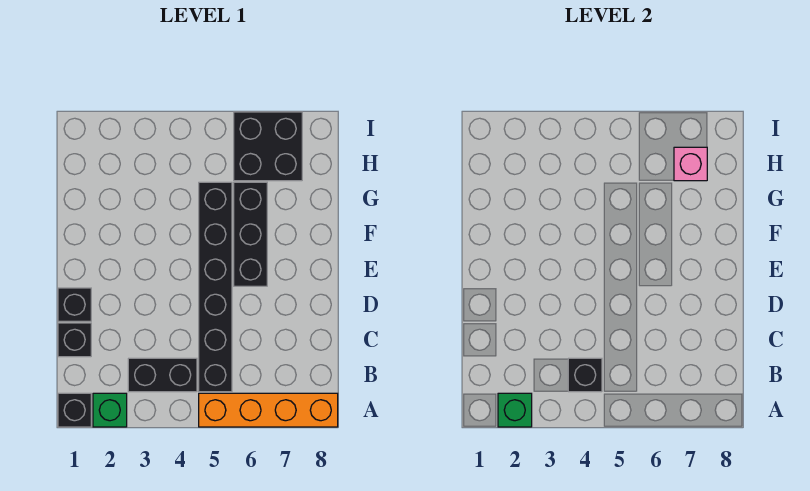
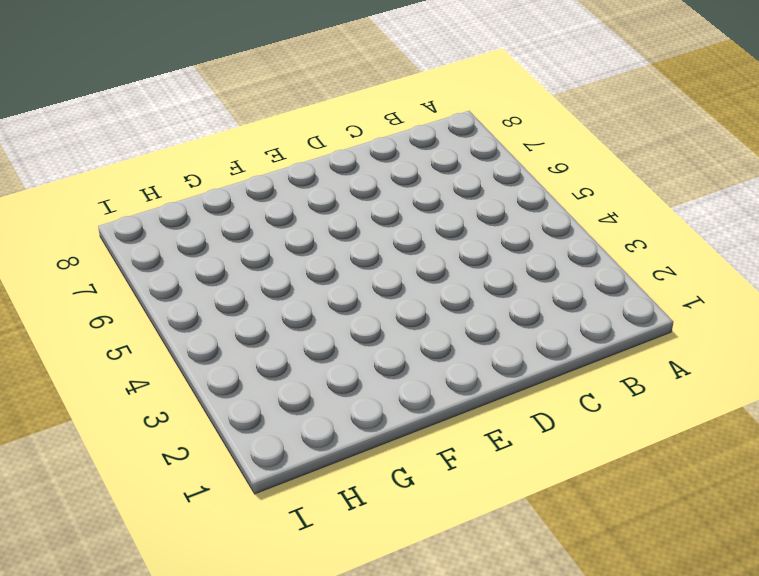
none -> black 1x1 brick [58,393,91,427]
none -> green 1x1 brick [93,393,127,427]
none -> orange 1x4 brick [199,393,338,427]

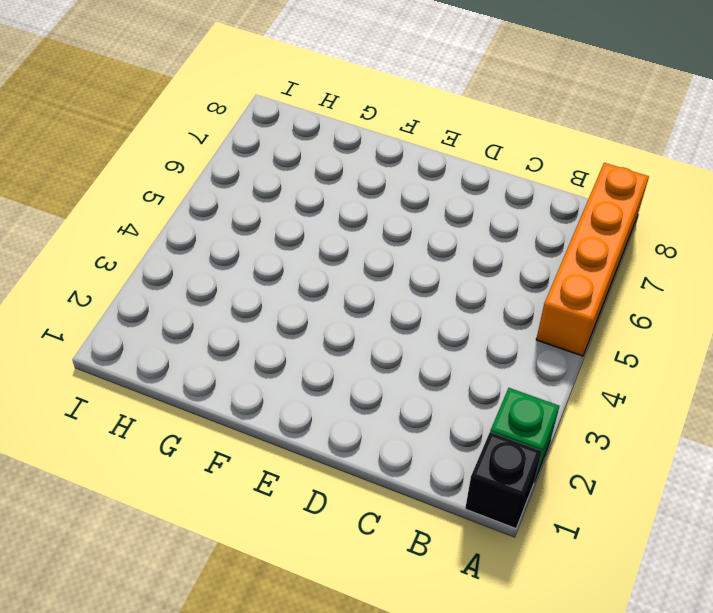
none -> black 1x2 brick [128,358,197,392]
none -> black 1x6 brick [199,182,232,392]
none -> black 1x1 brick [58,323,91,357]

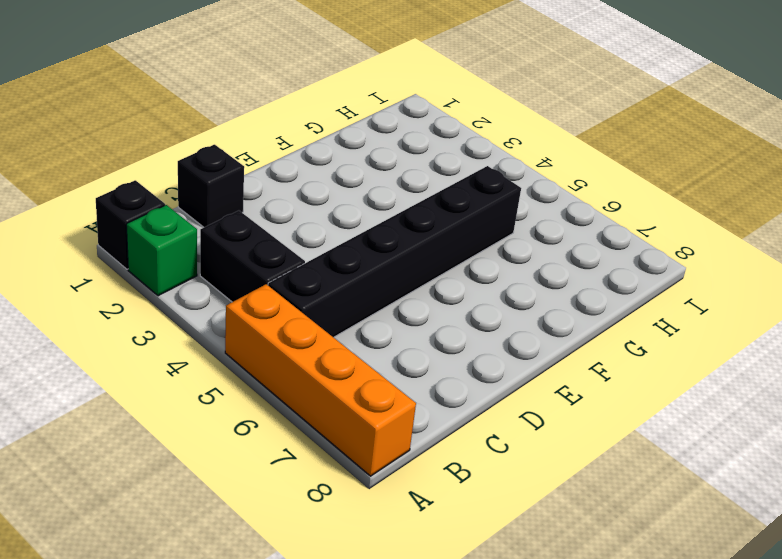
none -> black 1x1 brick [58,288,91,321]
none -> black 1x3 brick [234,182,267,286]
none -> black 2x2 brick [234,112,302,181]

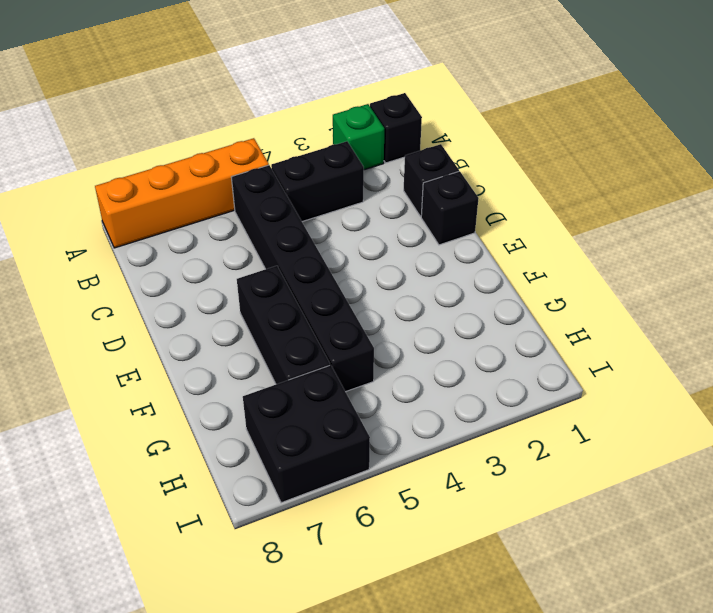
none -> green 1x1 brick [498,393,532,427]
none -> black 1x1 brick [568,358,602,392]
none -> pink 1x1 brick [674,147,707,181]

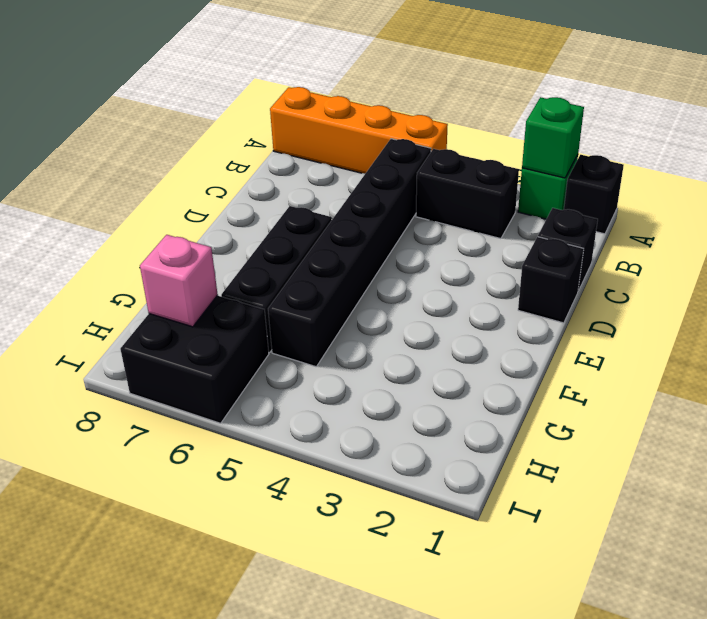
none -> black 1x1 brick [568,358,602,392]

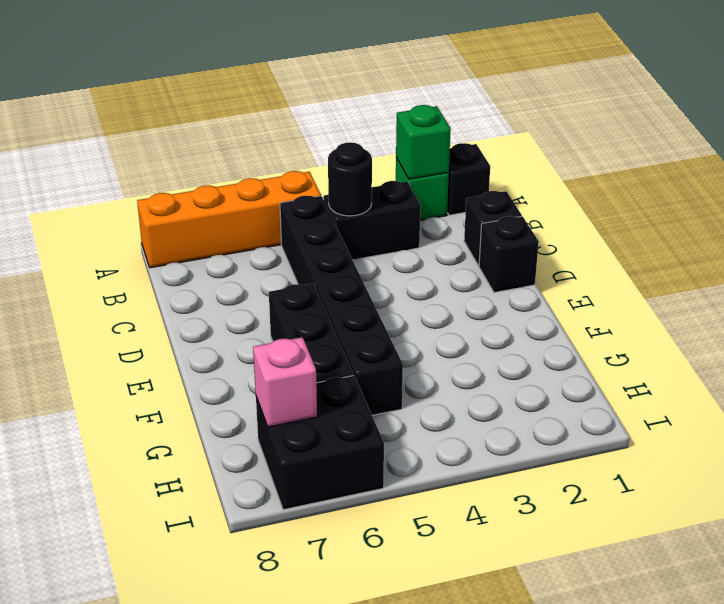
black 1x1 round brick [328,142,372,216] -> black 1x1 brick [568,358,602,392]

